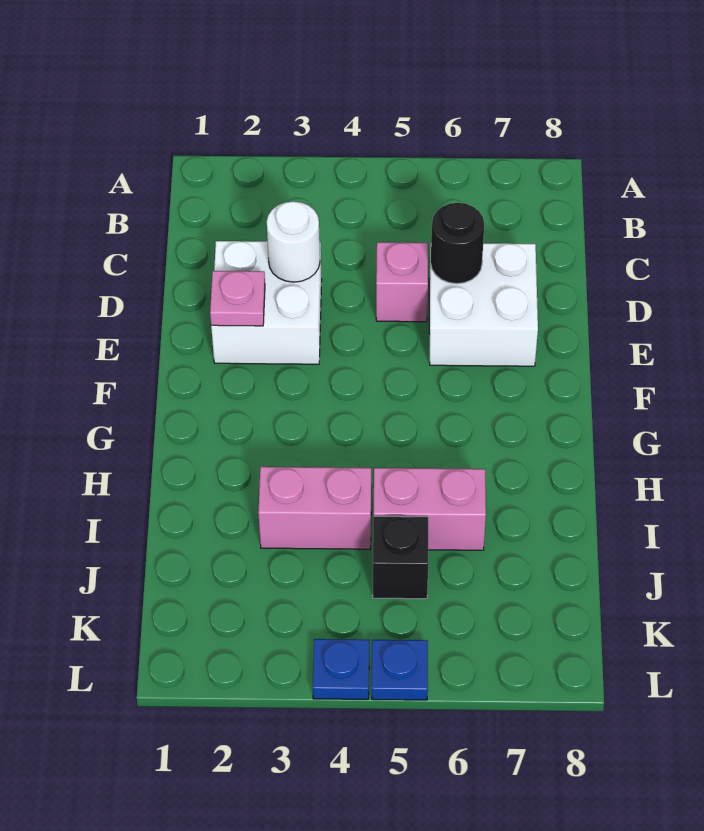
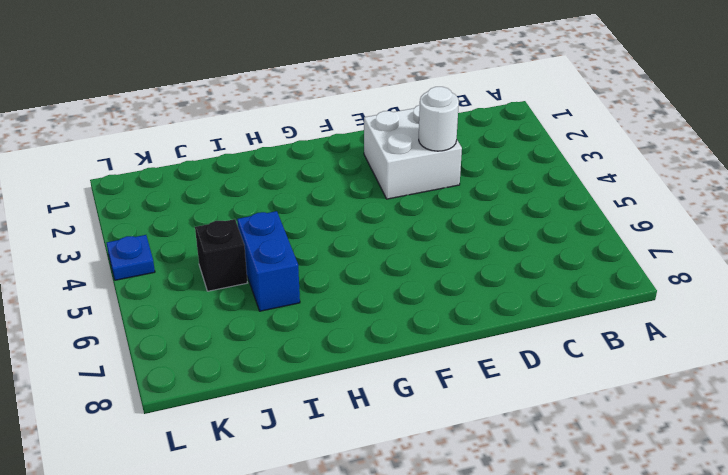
blue 1x2 brick [237,211,300,311] -> pink 1x2 brick [374,468,486,550]
none -> pink 1x1 brick [376,242,428,322]
none -> white 2x2 brick [429,243,538,366]

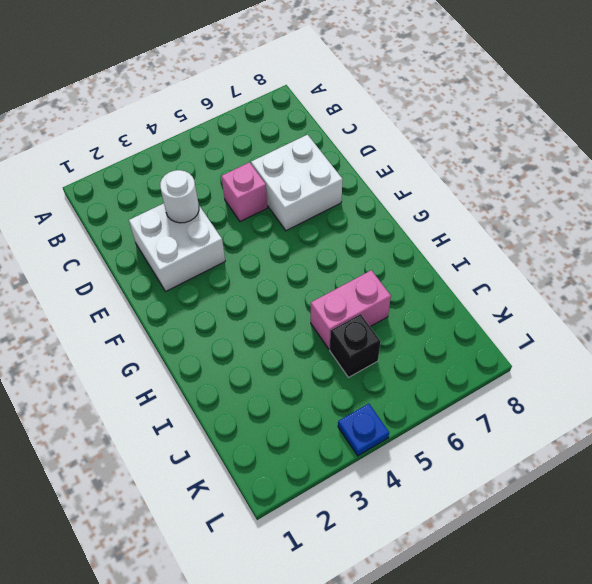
none -> pink 1x2 brick [258,467,371,549]
none -> blue 1x1 plate [372,640,428,700]

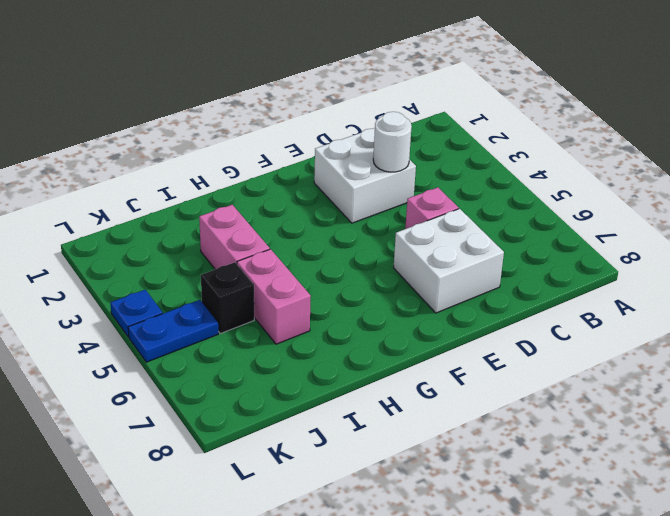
blue 1x2 plate [128,300,218,362] -> blue 1x1 plate [372,640,428,700]
none -> black 1x1 round brick [431,203,484,284]
none -> pink 1x1 plate [210,271,265,326]

